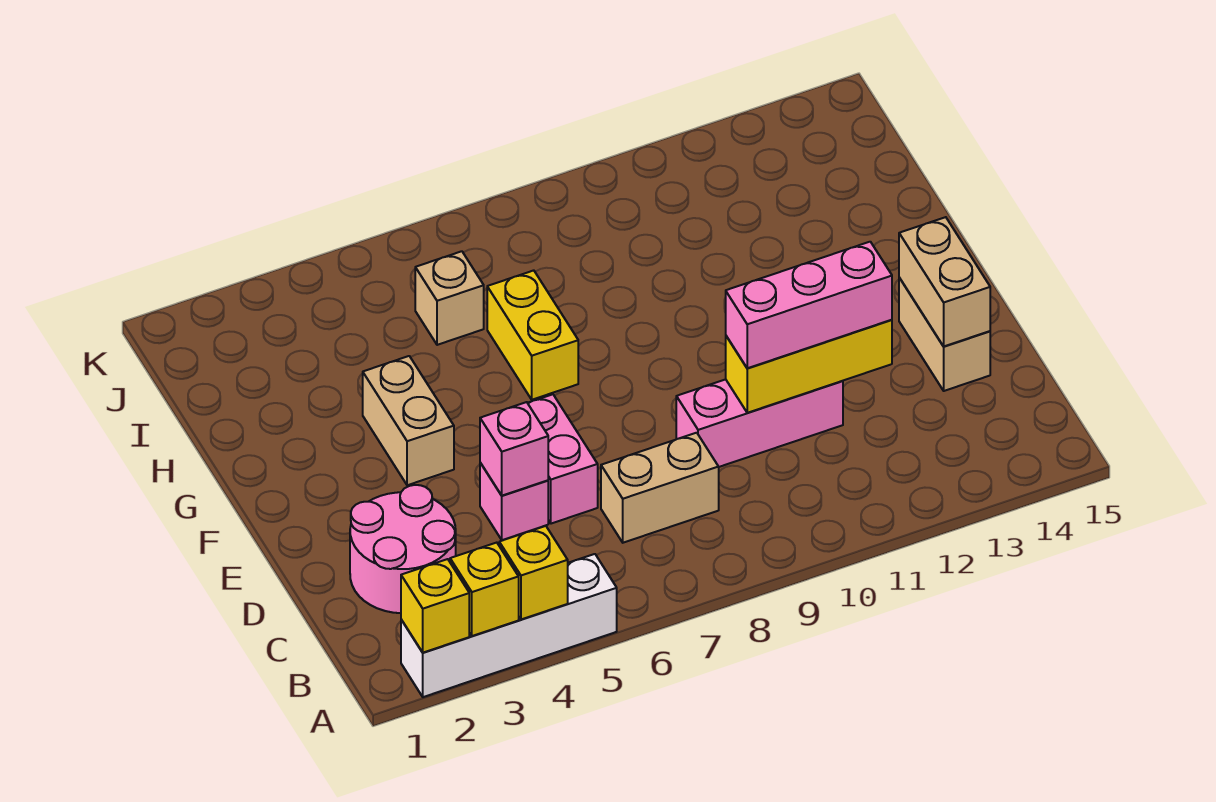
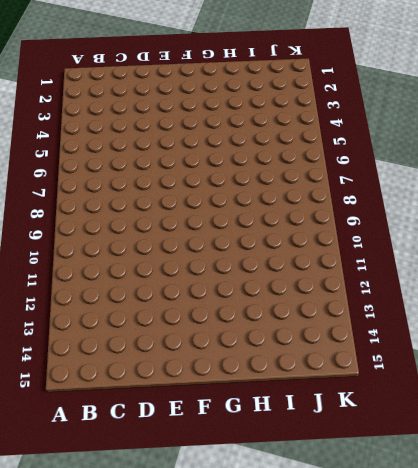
none -> white 1x4 brick [401,554,617,697]
none -> pink 2x2 round brick [350,485,456,613]
none -> tan 1x2 brick [601,433,719,543]

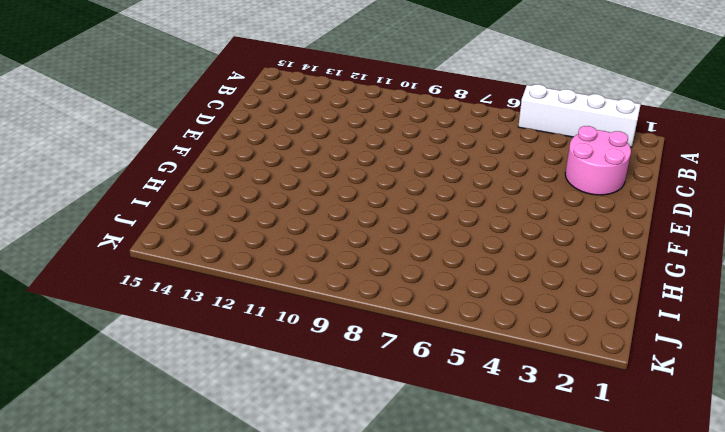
none -> tan 1x2 brick [601,433,719,543]
none -> pink 1x1 brick [480,463,548,540]
none -> pink 1x2 brick [528,394,598,524]

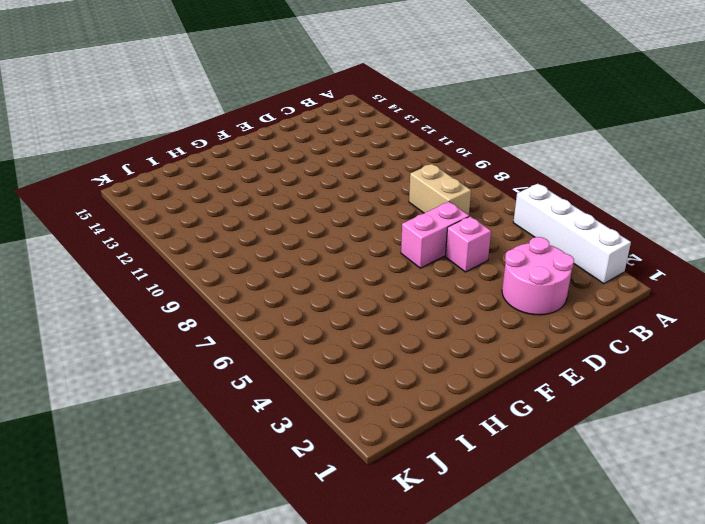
none -> pink 1x3 brick [676,379,843,467]
none -> tan 1x2 brick [899,278,990,391]
none -> tan 1x2 brick [363,356,454,485]

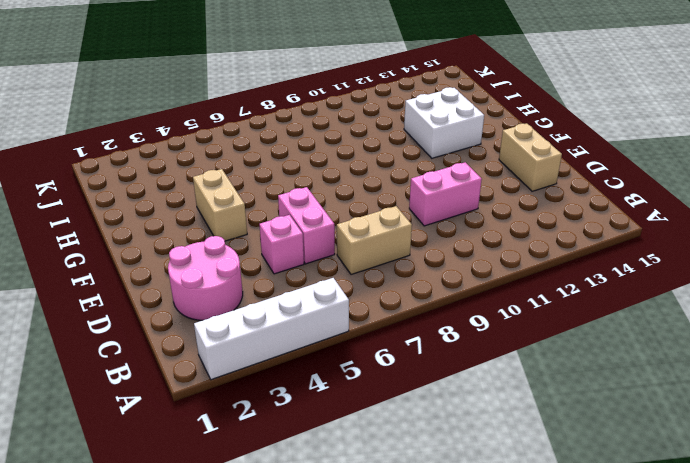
pink 1x2 brick [409,162,482,226] -> pink 1x3 brick [676,379,843,467]
white 2x2 brick [404,87,484,158] -> none
none -> yellow 1x2 brick [487,270,578,400]
none -> tan 1x1 brick [415,251,484,345]
none -> yellow 1x1 brick [401,559,469,653]

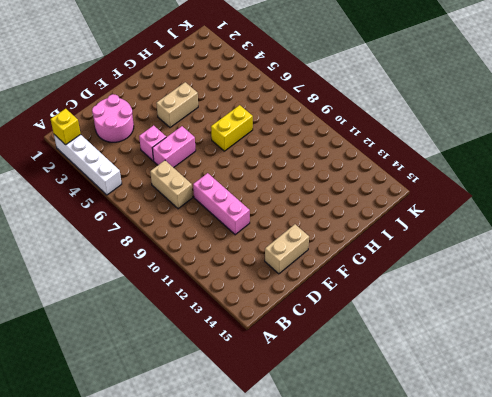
none -> tan 1x1 brick [415,251,484,345]
none -> yellow 1x1 brick [450,543,519,636]
none -> yellow 1x1 brick [499,526,568,620]

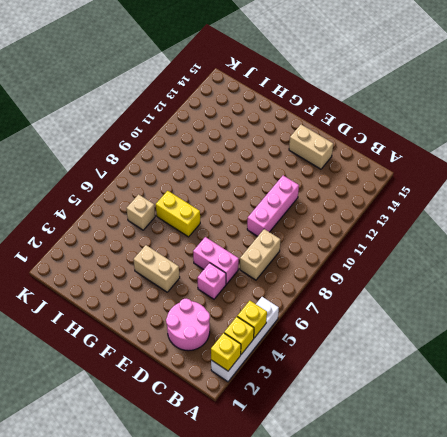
none -> pink 1x1 brick [480,402,548,496]
none -> yellow 1x3 brick [726,320,892,413]
none -> tan 1x2 brick [899,217,990,346]

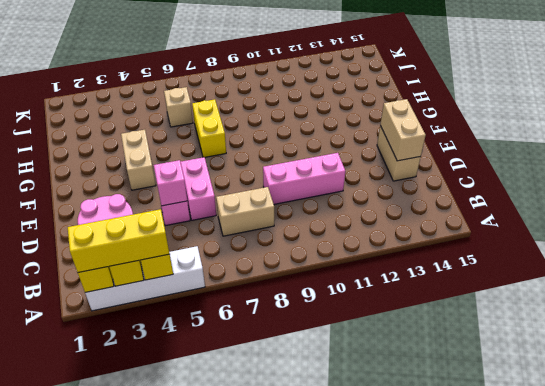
yellow 1x3 brick [68,209,169,273] -> yellow 1x3 brick moved to [726,320,892,413]
none -> pink 1x3 brick [726,242,892,368]

